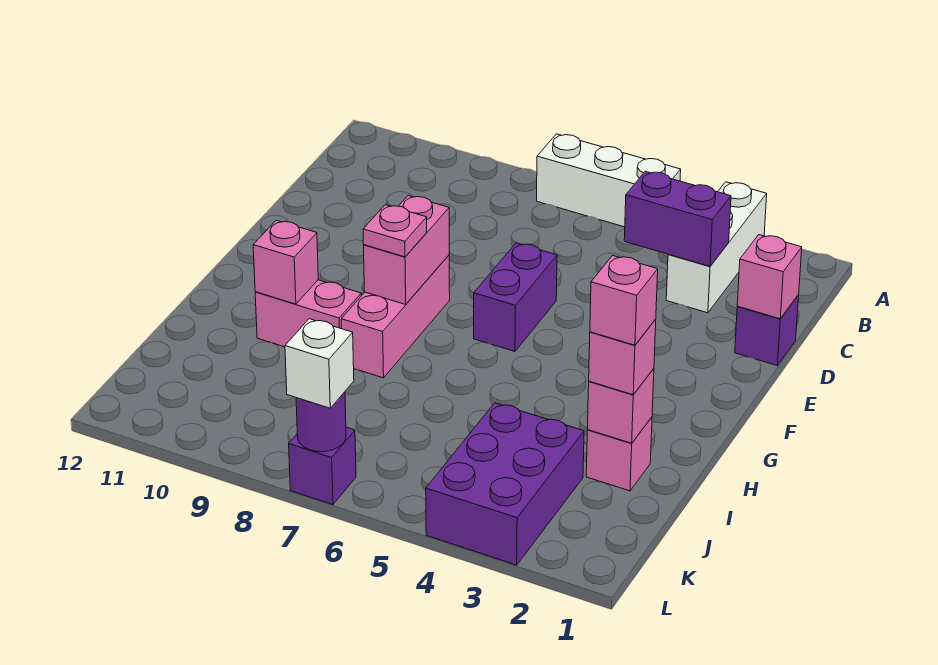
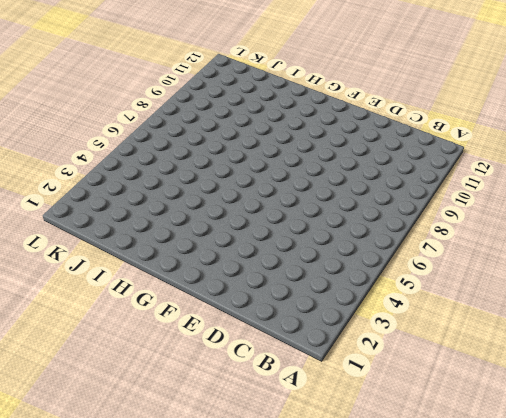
none -> white 1x3 brick [666,182,767,313]
none -> white 1x3 brick [537,134,681,227]
none -> purple 1x1 brick [735,295,799,366]

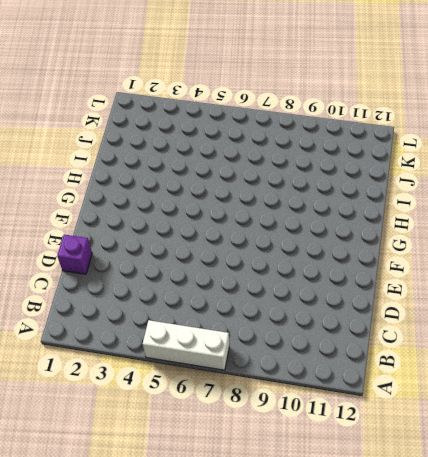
none -> white 1x3 brick [666,182,767,313]
none -> purple 1x2 brick [474,243,557,351]
none -> pink 1x3 brick [341,255,450,378]

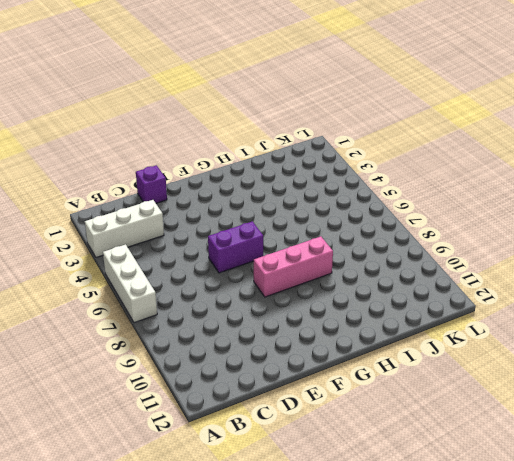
none -> pink 1x2 brick [255,280,361,347]
none -> pink 1x1 brick [586,417,652,491]
none -> purple 2x3 brick [426,403,584,565]

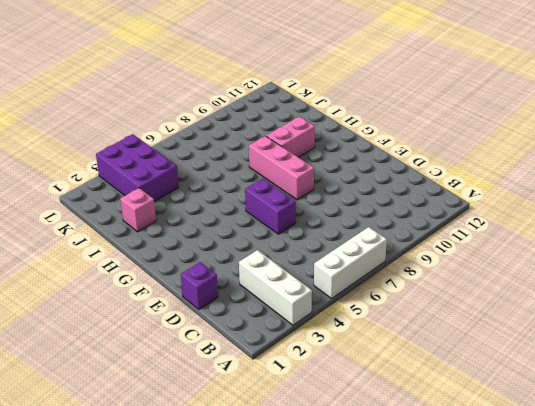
none -> purple 1x1 brick [289,427,356,505]
none -> purple 1x2 brick [624,171,731,266]
none -> pink 1x1 brick [737,235,802,319]

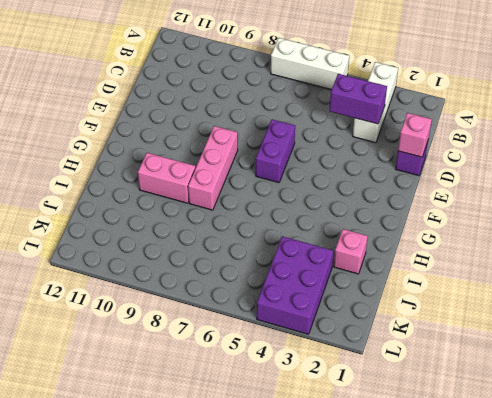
none -> purple 1x1 brick [289,427,356,505]
none -> pink 1x2 brick [364,196,449,304]
none -> pink 1x1 brick [253,220,318,304]

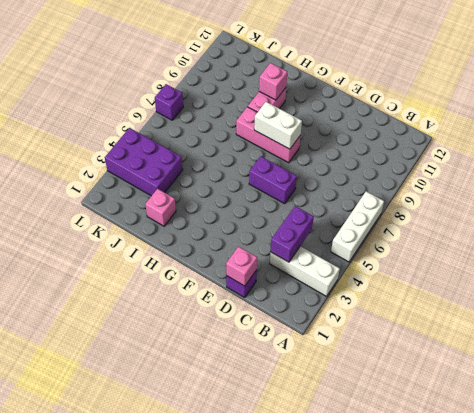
white 1x2 brick [254,102,302,149] -> pink 1x2 brick [364,196,449,304]
none -> pink 1x1 brick [587,369,654,443]
none -> purple 1x1 round brick [296,392,346,452]
none -> pink 1x1 plate [363,205,427,257]

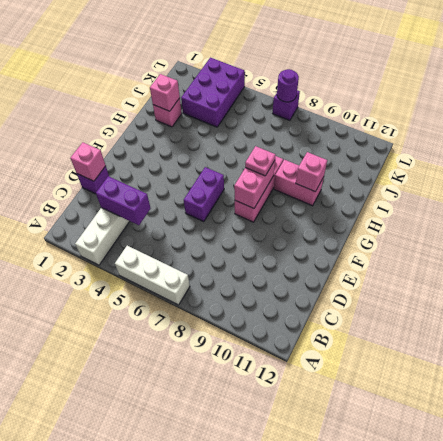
none -> pink 1x1 brick [589,319,656,395]
none -> white 1x1 brick [285,319,354,408]
none -> pink 1x1 brick [590,256,658,345]

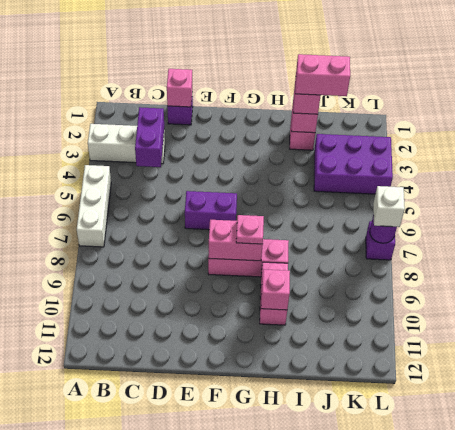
pink 1x2 brick [296,54,350,96] -> pink 1x1 brick [590,256,658,345]

